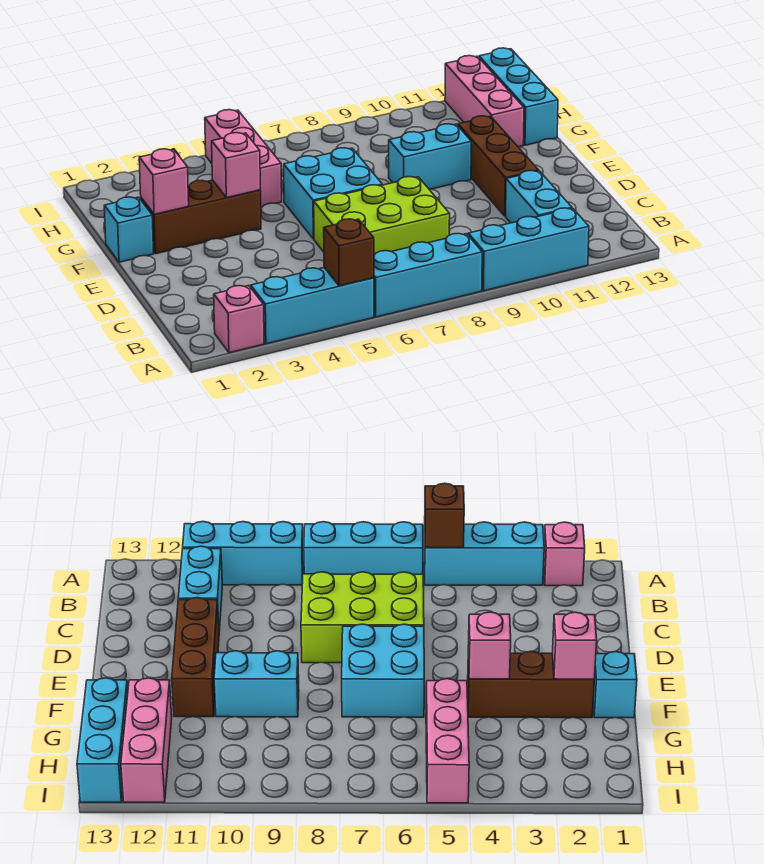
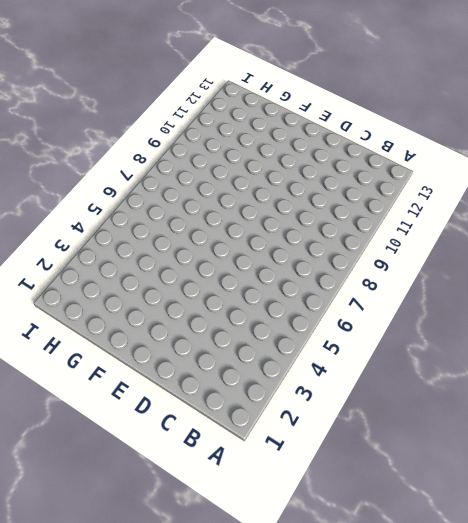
none -> pink 1x1 brick [214,286,264,353]
none -> cyan 1x3 brick [251,268,374,344]
none -> cyan 1x3 brick [374,233,482,317]

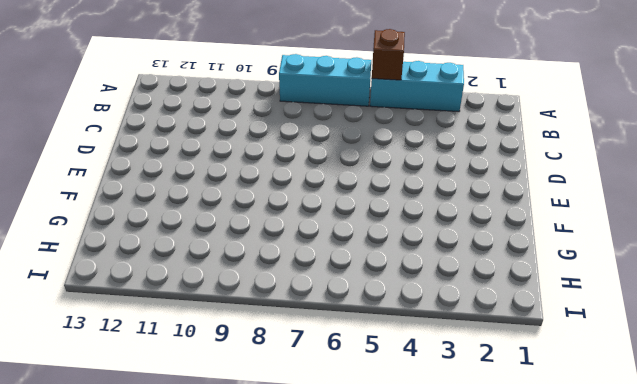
none -> pink 1x1 brick [214,286,264,353]
none -> cyan 1x3 brick [468,208,589,291]
none -> cyan 1x2 brick [506,171,572,223]

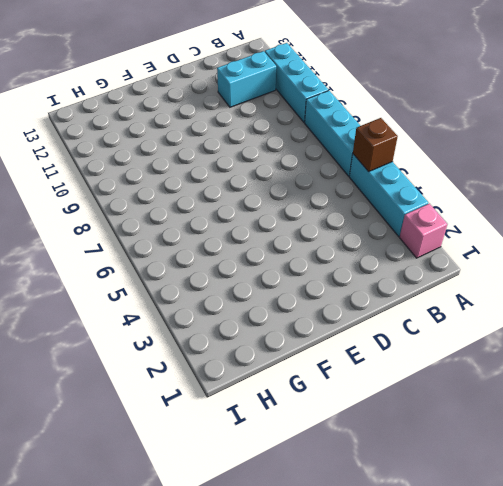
none -> lime 2x3 brick [314,177,450,255]
none -> brown 1x3 brick [458,116,539,216]
none -> cyan 2x2 brick [284,148,382,239]

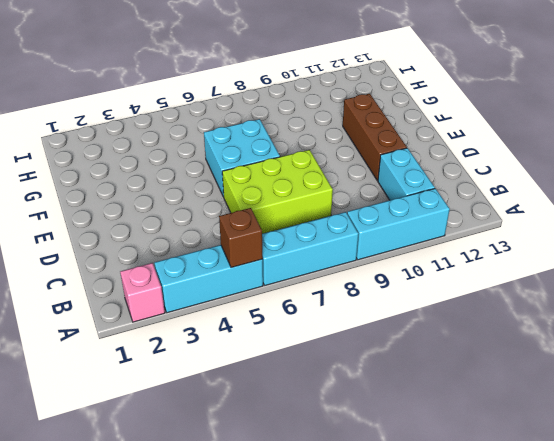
none -> cyan 1x1 brick [104,197,154,262]
none -> brown 1x3 brick [141,180,261,254]
none -> cyan 1x2 brick [389,124,471,189]

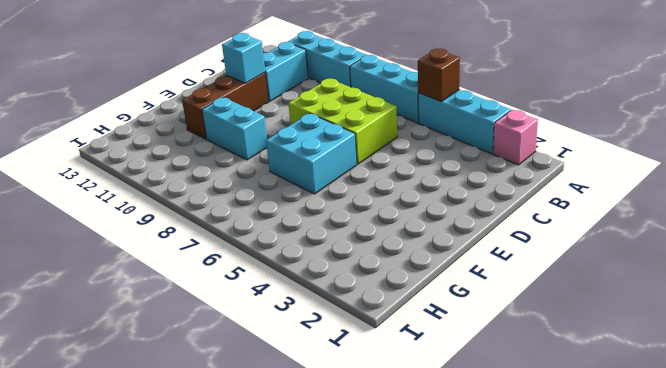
cyan 1x1 brick [222,33,265,83] -> cyan 1x1 brick moved to [104,197,154,262]
none -> brown 1x3 brick [141,180,261,254]
none -> pink 1x3 brick [205,110,282,207]
none -> pink 1x3 brick [445,56,524,147]

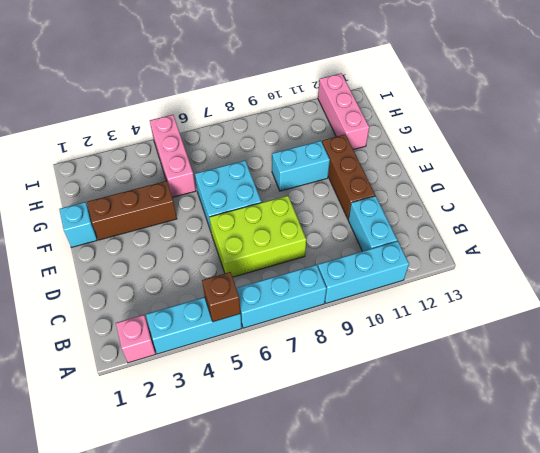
none -> cyan 1x3 brick [479,48,558,145]
none -> pink 1x1 brick [139,149,189,214]
none -> pink 1x1 brick [212,133,260,198]

